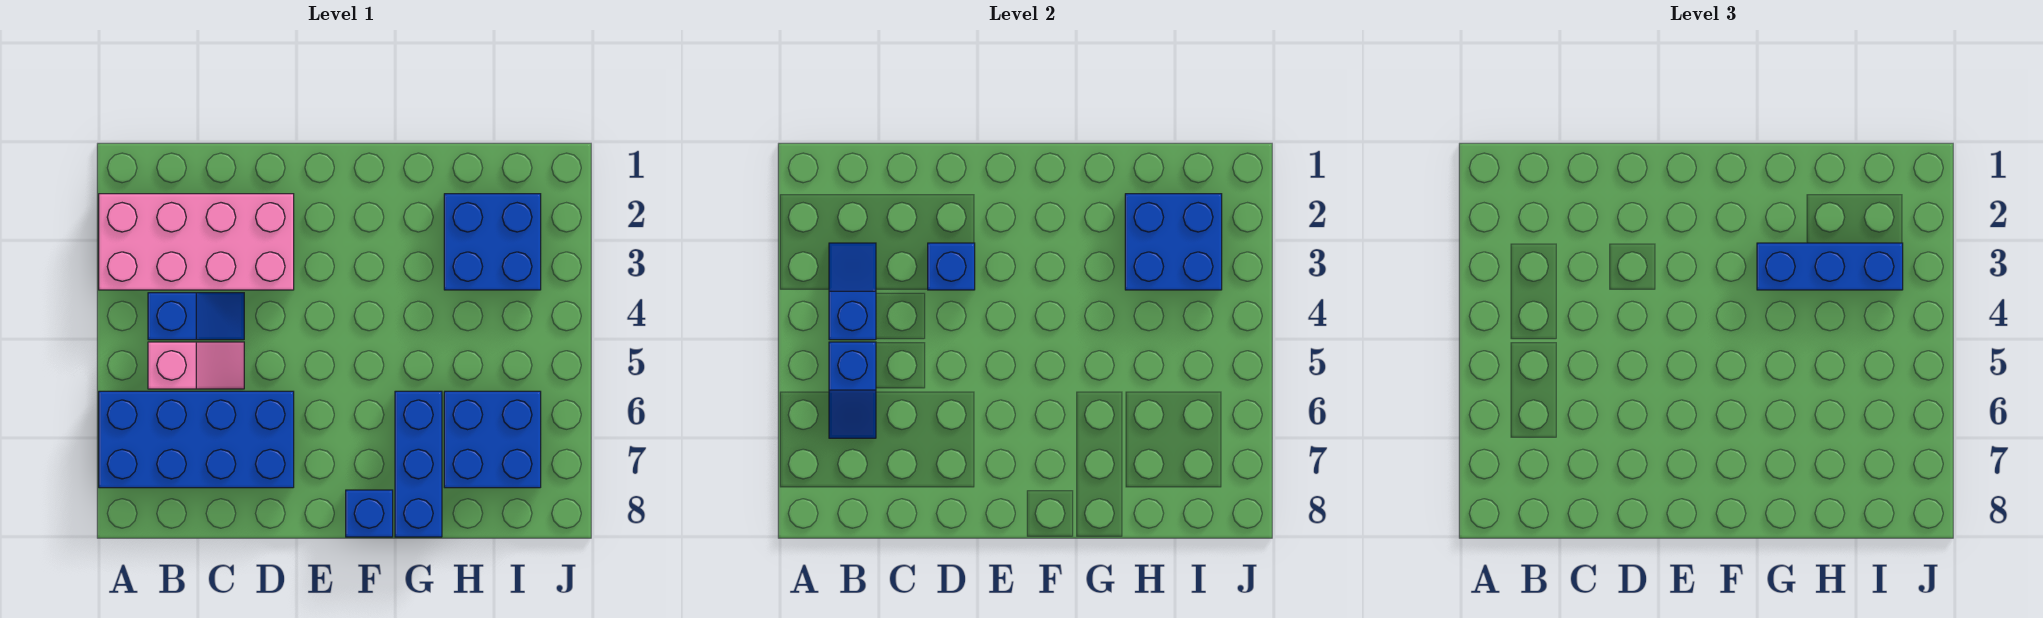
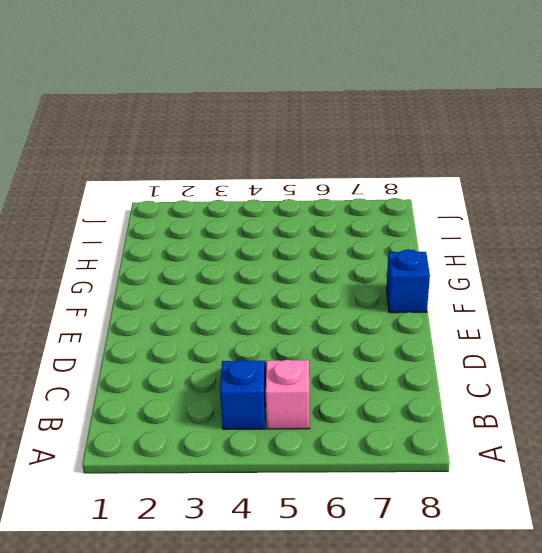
none -> pink 2x4 brick [99,194,294,290]
none -> blue 2x4 brick [99,391,294,488]
none -> blue 1x3 brick [395,391,442,537]

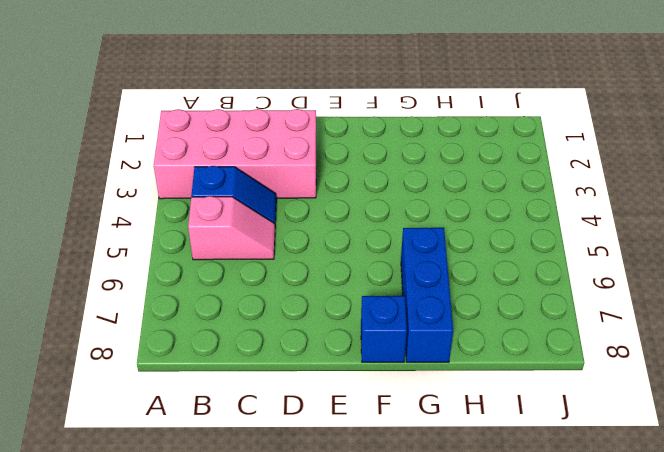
none -> blue 2x4 brick [99,391,294,488]
none -> blue 2x2 brick [444,194,541,290]
none -> blue 2x2 brick [444,391,541,488]

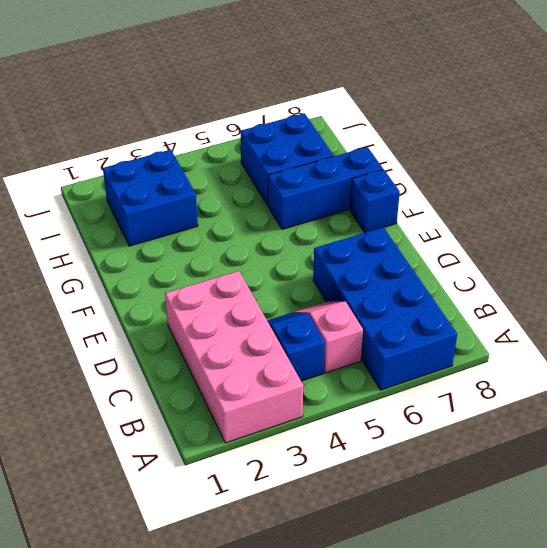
none -> blue 1x2 slope [829,243,876,340]
none -> blue 1x2 slope [829,342,876,438]
none -> blue 1x1 brick [928,243,975,290]

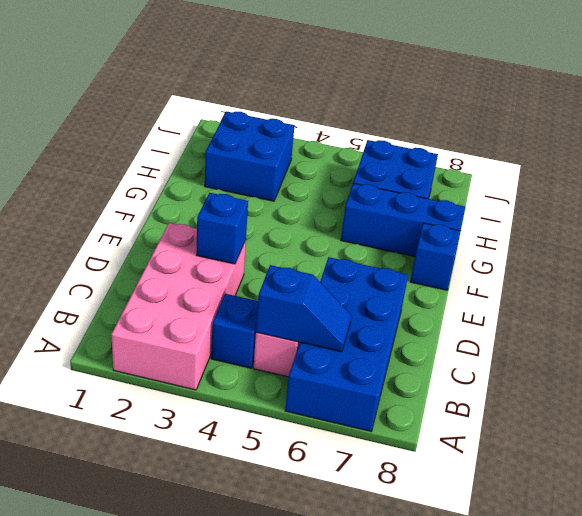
none -> blue 1x2 slope [829,243,876,340]
none -> blue 2x2 brick [1125,194,1222,290]
none -> blue 1x3 brick [1757,243,1903,290]

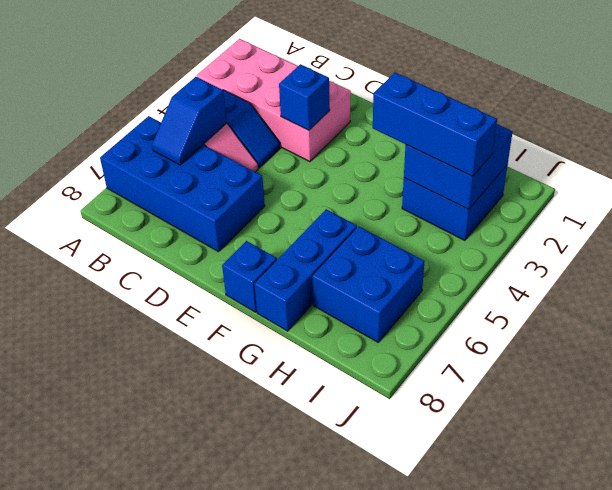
none -> blue 1x2 slope [829,243,876,340]

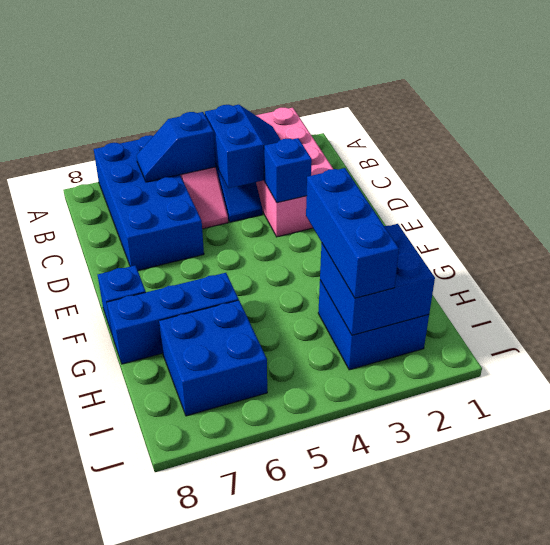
blue 2x2 slope [205,105,281,188] -> blue 1x2 slope [829,243,876,340]

